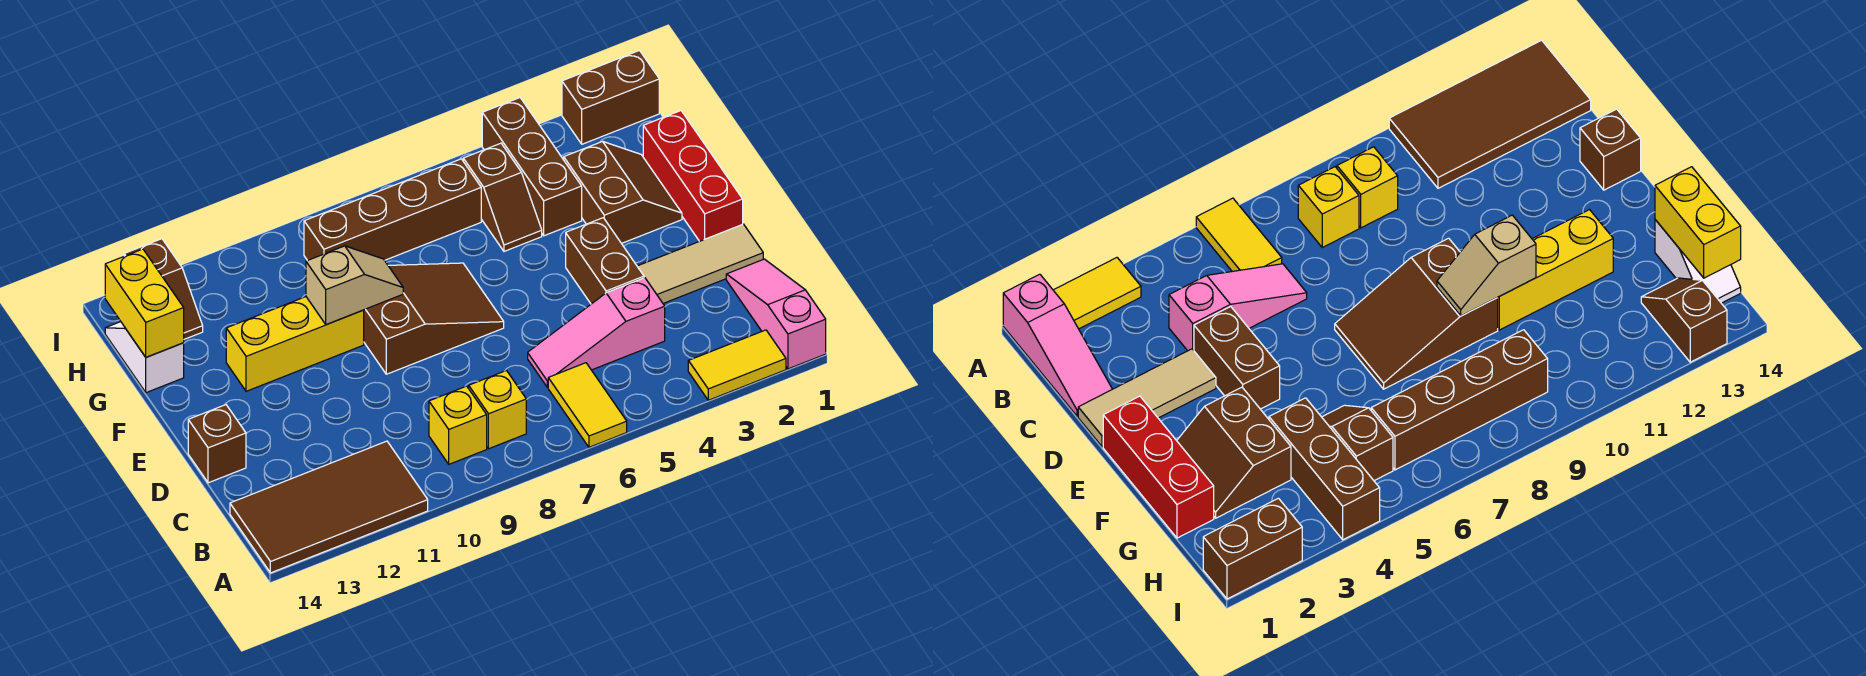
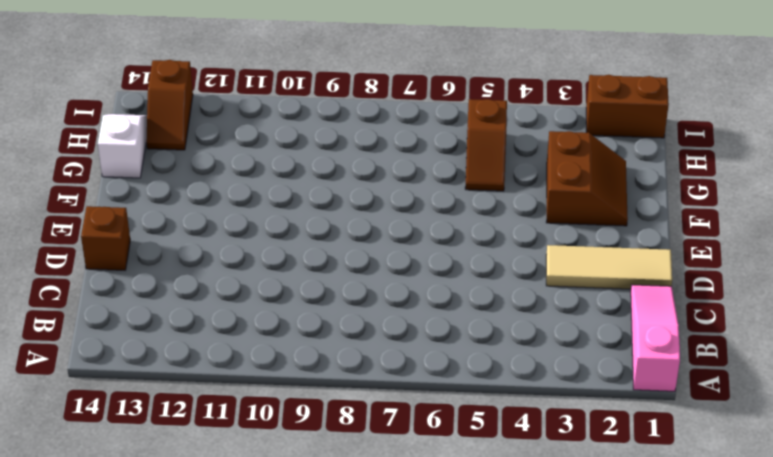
none -> yellow 1x2 tile [688,330,786,400]
none -> yellow 1x2 tile [548,363,627,447]
none -> brown 2x4 tile [230,441,428,573]

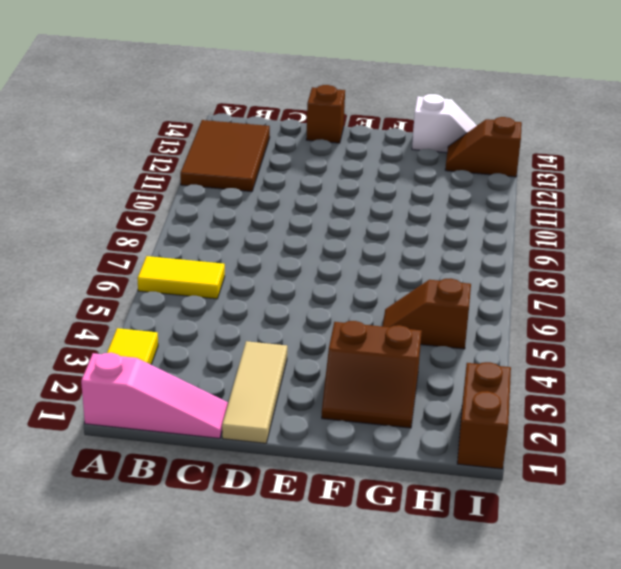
brown 2x3 tile [180,120,270,192] -> brown 2x4 tile [230,441,428,573]
none -> yellow 1x1 brick [469,371,526,449]
none -> yellow 1x1 brick [429,386,487,464]
none -> pink 1x3 slope [528,278,665,387]

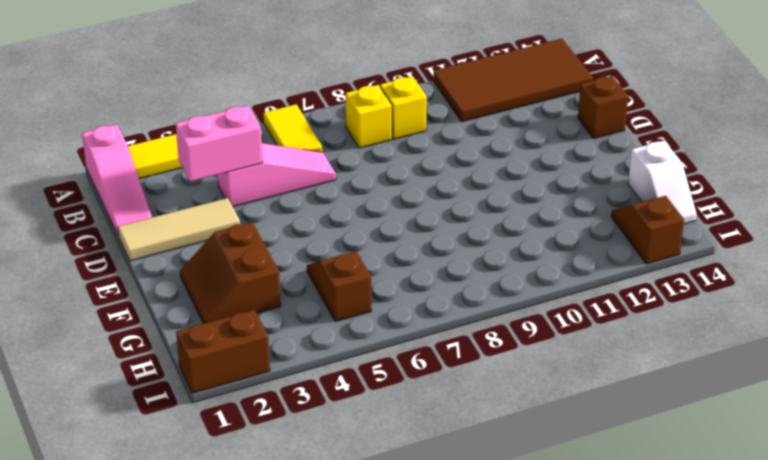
pink 1x2 brick [176,106,263,182] -> none
none -> brown 1x2 brick [566,218,644,304]
none -> red 1x3 brick [643,111,743,241]
none -> brown 2x3 slope [364,263,504,374]

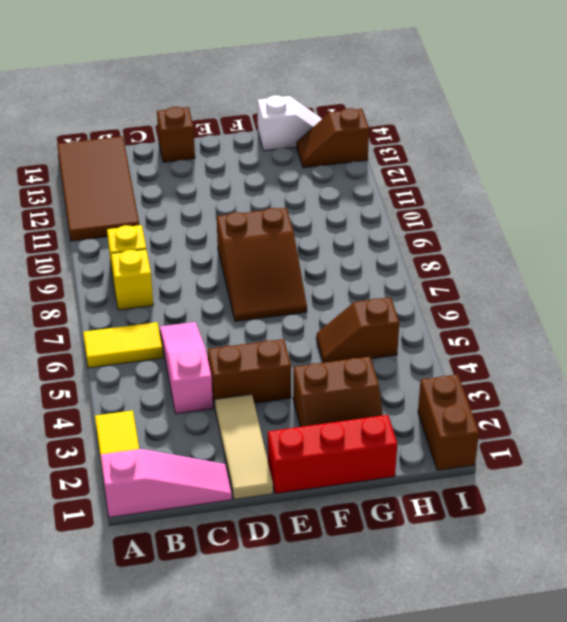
none -> yellow 1x3 brick [226,297,364,391]
none -> brown 1x3 brick [482,98,582,236]
none -> brown 1x4 brick [304,159,481,260]

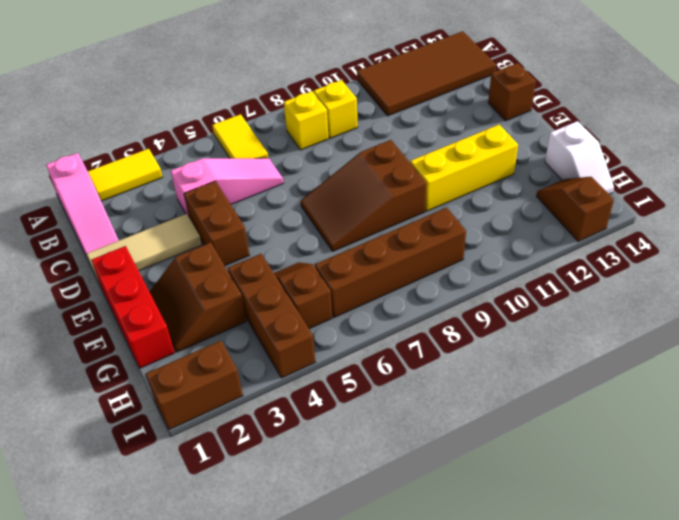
none -> tan 1x2 slope [306,246,403,324]
none -> yellow 1x2 brick [105,249,184,357]

